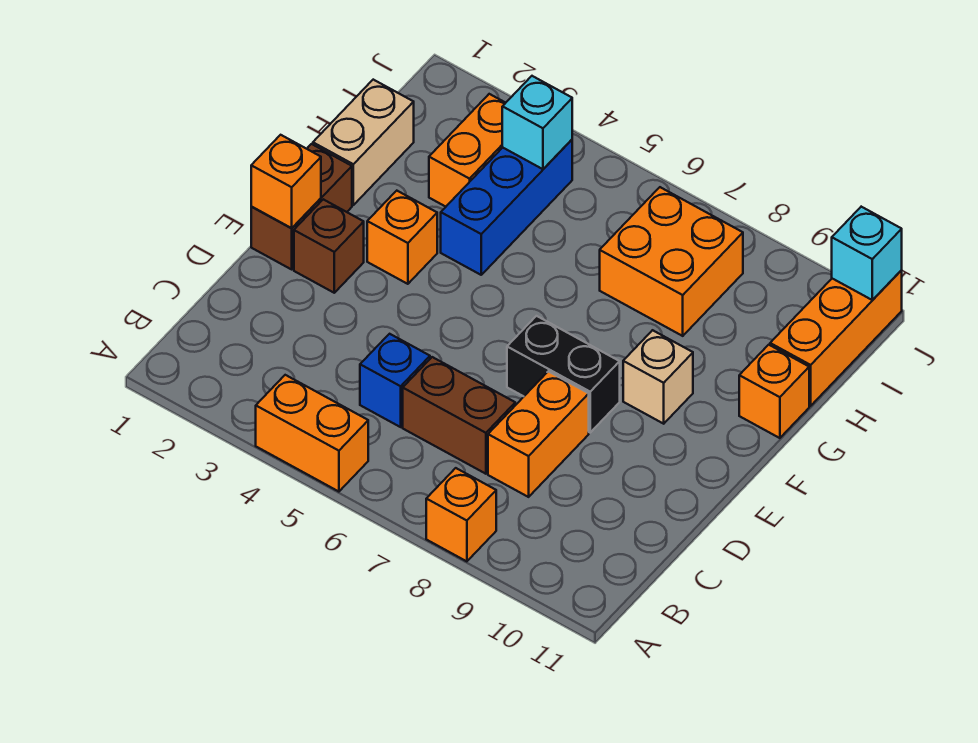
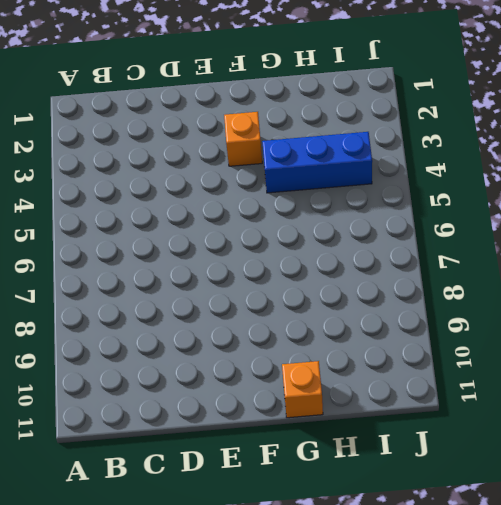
none -> orange 1x2 brick [256,375,368,492]
none -> orange 1x1 brick [426,468,496,561]
none -> blue 1x1 brick [360,334,430,427]

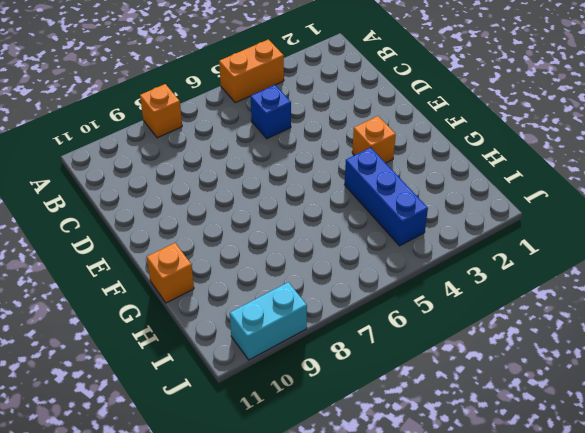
cyan 1x2 brick [230,282,307,360] -> none
none -> brown 1x2 brick [403,357,515,474]
none -> orange 1x2 brick [488,371,589,497]
none -> brown 1x2 brick [251,144,352,269]

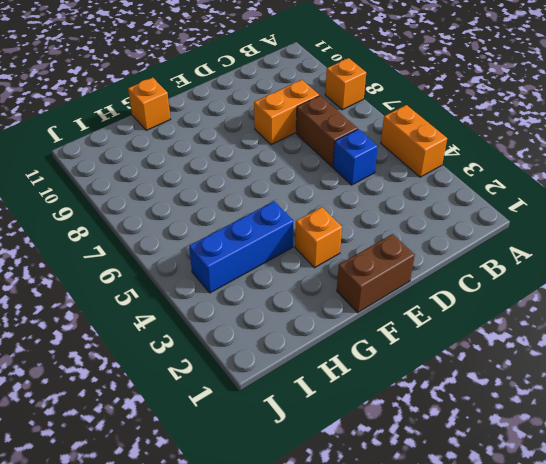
none -> brown 1x1 brick [294,199,364,293]
none -> black 1x2 brick [507,316,620,432]
none -> tan 1x1 brick [623,330,693,424]

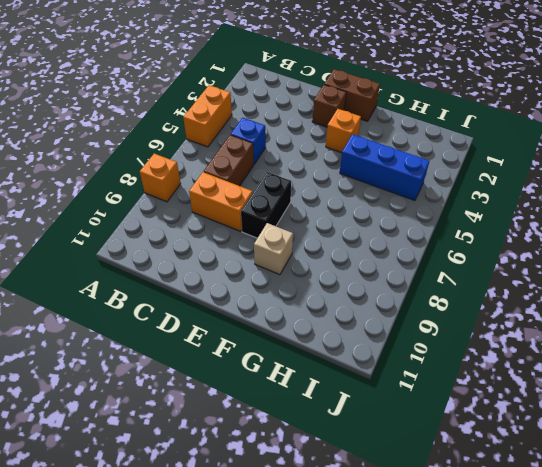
none -> tan 1x2 brick [313,80,414,205]
none -> orange 1x1 brick [739,345,809,438]
none -> orange 1x2 brick [429,94,505,207]

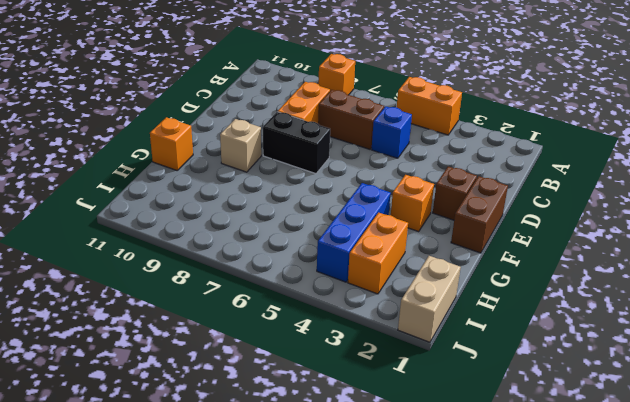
tan 1x2 brick [398,256,461,342] -> tan 1x2 brick moved to [313,80,414,205]
none -> orange 2x2 brick [600,187,743,336]
none -> orange 1x3 brick [770,270,902,406]
none -> orange 1x1 brick [251,135,321,228]

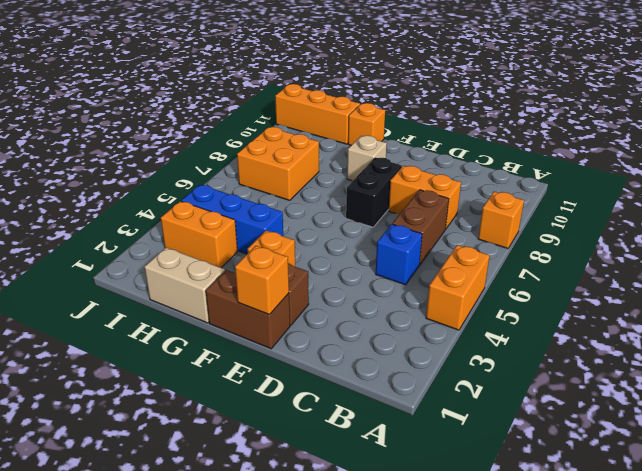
none -> cyan 1x1 brick [502,76,572,169]
none -> cyan 1x1 brick [832,207,902,300]

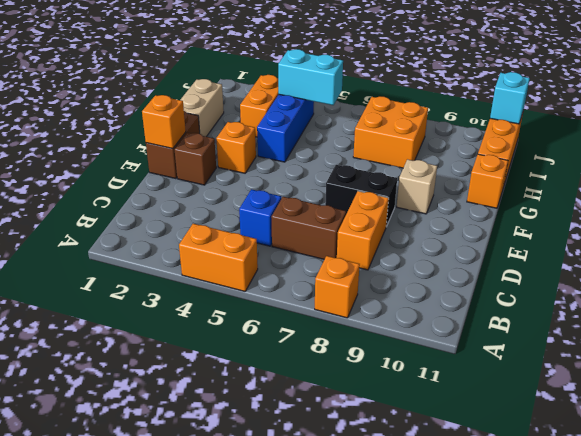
cyan 1x2 brick [278,49,343,105] -> cyan 1x1 brick [502,76,572,169]

